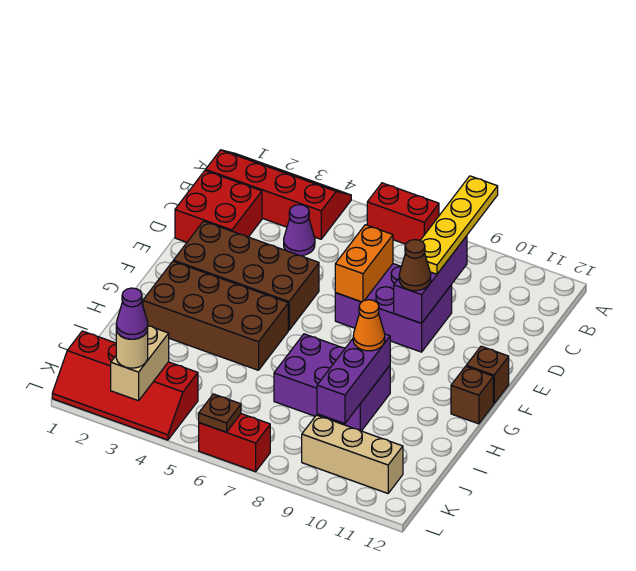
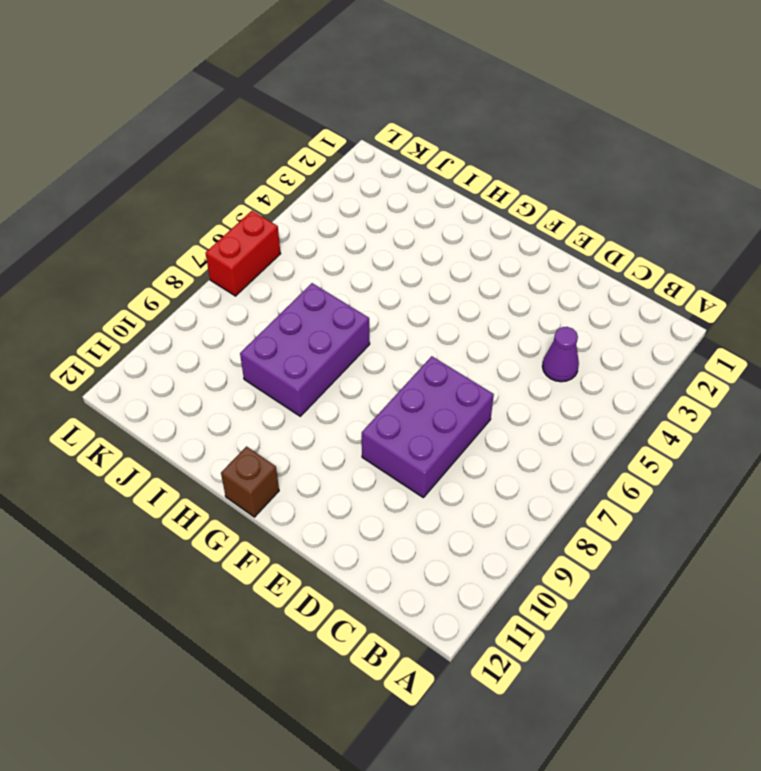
none -> red 2x4 slope [206,150,351,239]
none -> red 1x2 brick [367,183,439,244]
none -> red 2x2 brick [175,171,262,242]

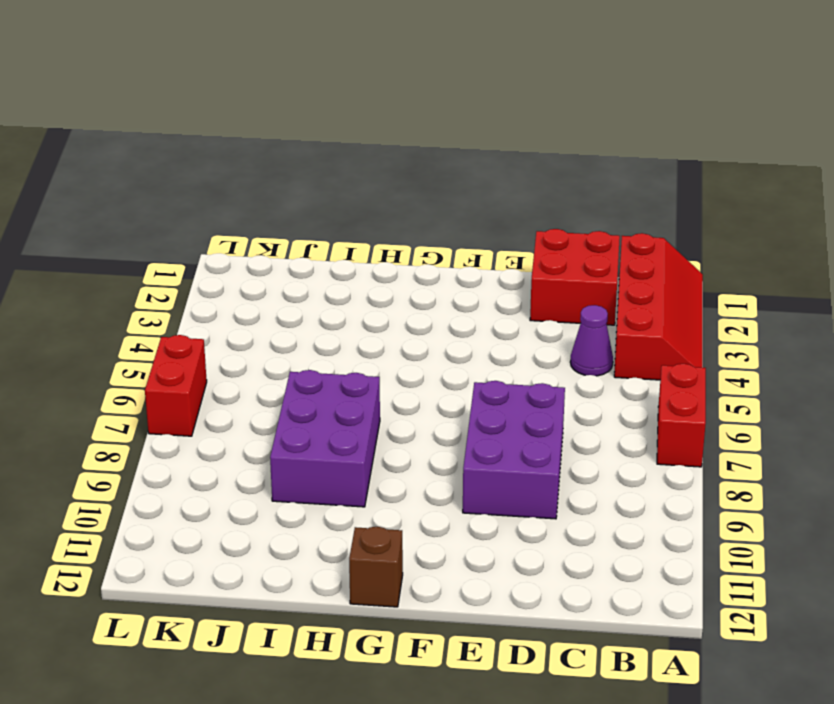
none -> brown 2x4 brick [173,221,319,330]
none -> brown 1x1 brick [466,346,509,404]
none -> brown 2x4 brick [143,261,288,370]

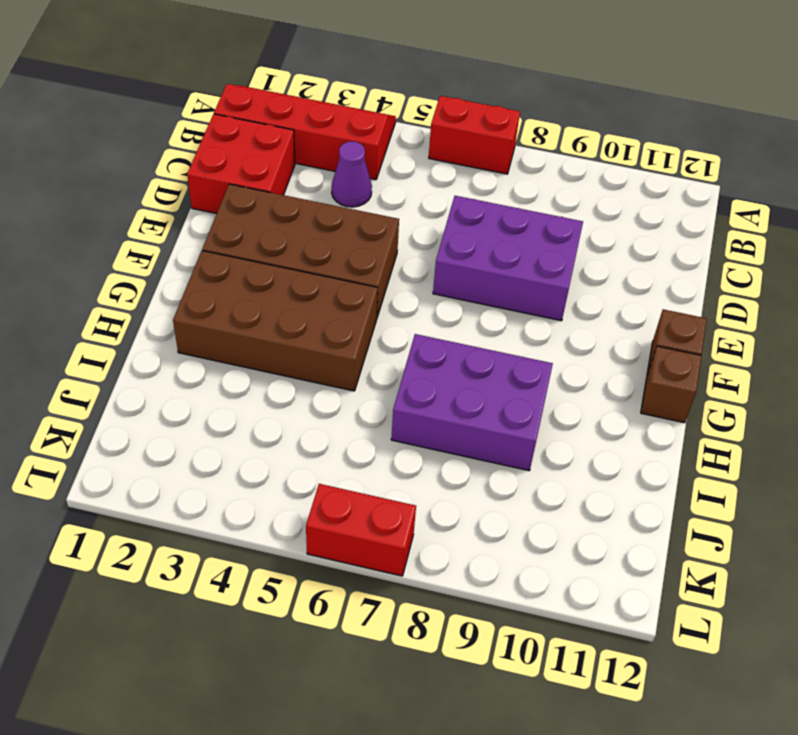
none -> red 2x4 slope [52,331,198,440]
none -> tan 1x3 brick [302,415,403,493]
none -> purple 1x3 brick [394,236,467,323]

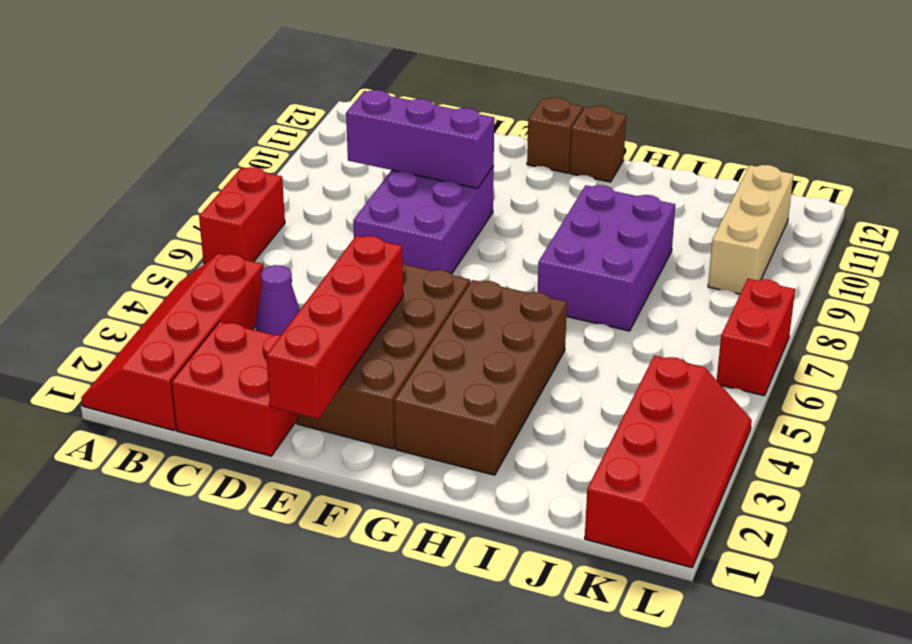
red 1x4 brick [266,236,403,419] -> none
none -> orange 1x2 brick [335,225,393,302]
none -> purple 1x3 brick [317,334,390,424]
none -> tan 1x2 brick [111,326,169,401]

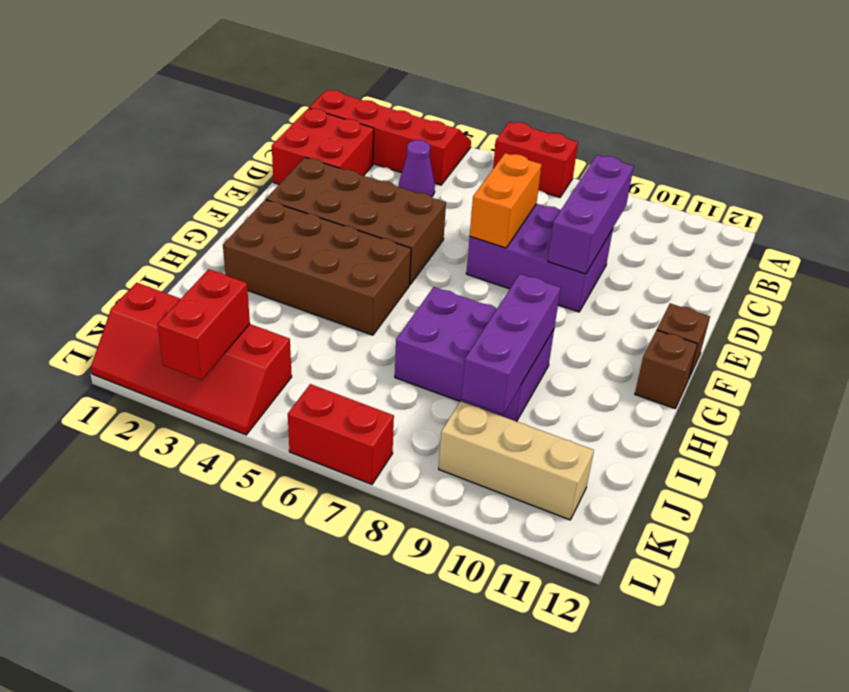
red 1x2 brick [157,269,250,380] -> tan 1x2 brick [111,326,169,401]
none -> brown 1x1 plate [199,394,241,432]
none -> yellow 1x4 plate [420,176,498,274]
none -> brown 1x1 cone [399,240,431,291]

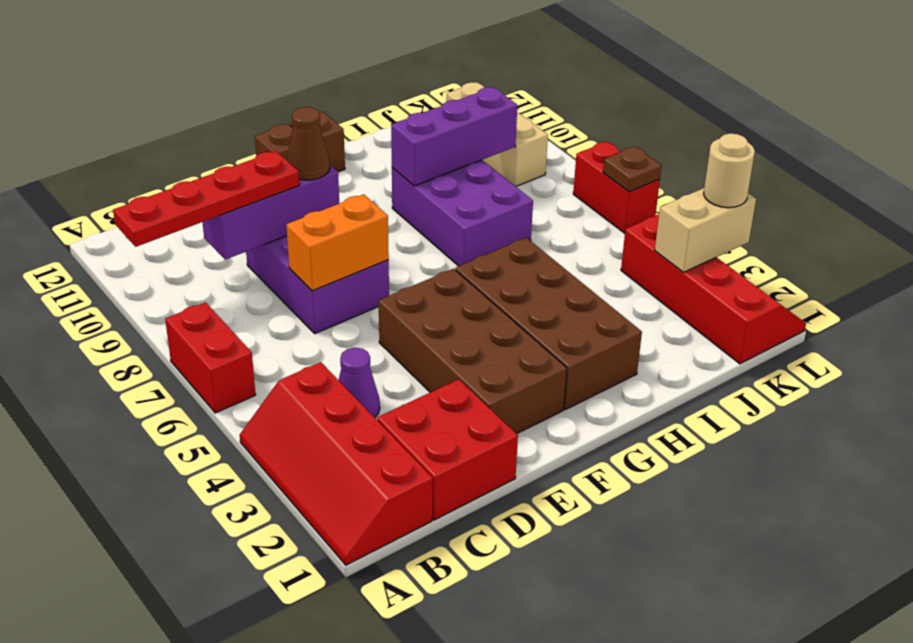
red 1x4 plate [113,151,299,247] -> yellow 1x4 plate [420,176,498,274]
none -> orange 1x1 cone [353,300,385,351]
none -> purple 1x1 cone [116,288,148,339]

